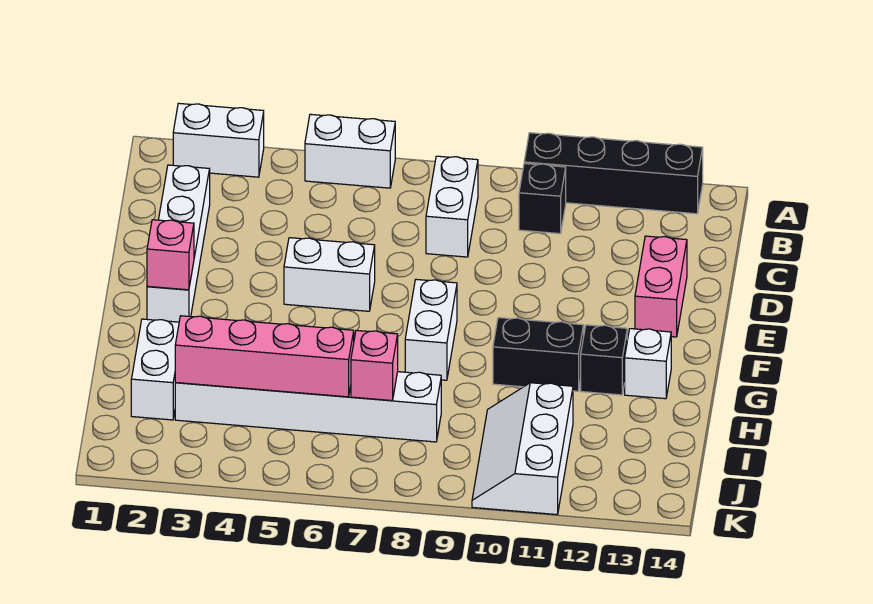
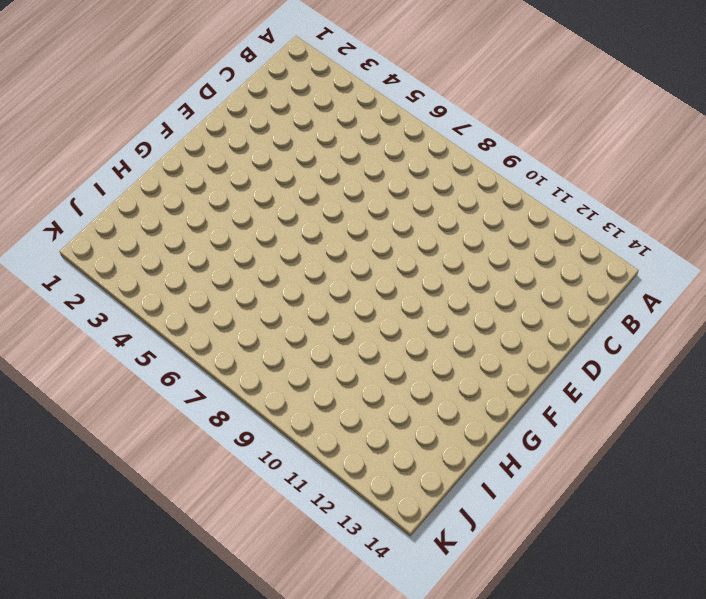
none -> white 1x2 brick [173,103,264,177]
none -> white 1x2 brick [305,114,395,188]
none -> black 1x4 brick [524,133,703,214]

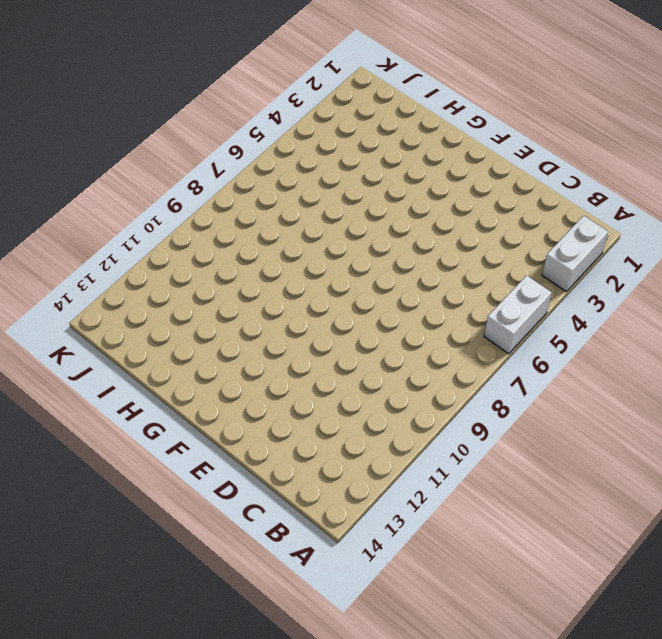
none -> black 1x4 brick [524,133,703,214]
none -> white 1x2 brick [426,156,478,257]
none -> black 1x1 brick [519,164,566,234]

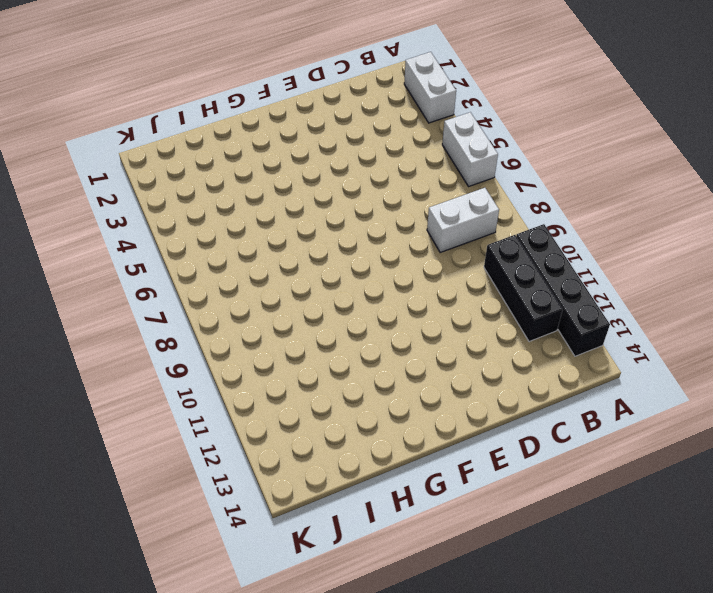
black 1x3 brick [484,235,563,342] -> black 1x1 brick [519,164,566,234]
none -> white 1x4 brick [147,165,210,322]
none -> pink 1x2 brick [635,236,687,337]
none -> white 1x2 brick [284,238,375,311]

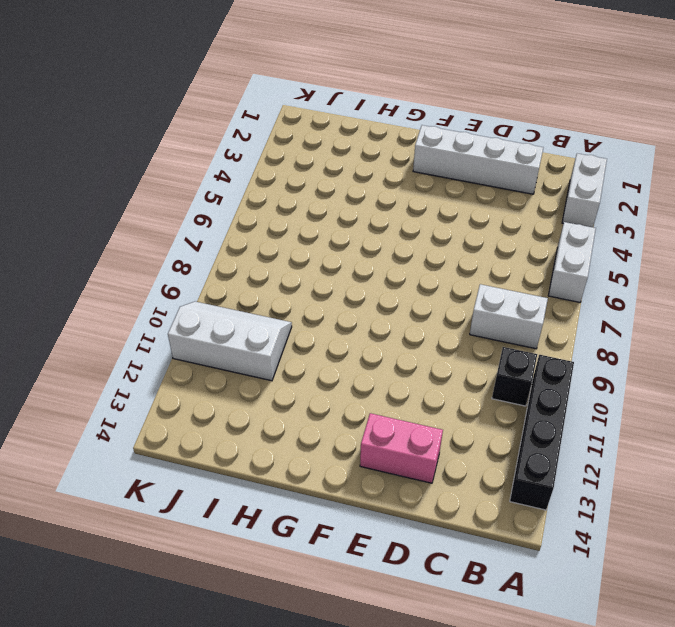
none -> white 1x2 brick [284,238,375,311]
none -> white 1x2 brick [405,279,457,380]
none -> black 1x2 brick [493,318,584,391]

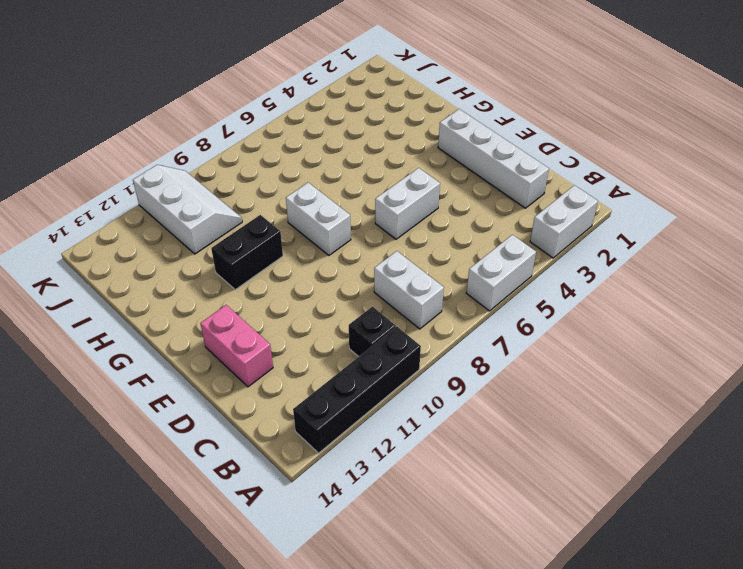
none -> black 1x1 brick [581,325,627,395]
none -> white 1x1 brick [625,329,671,399]
none -> white 1x2 brick [131,319,179,420]

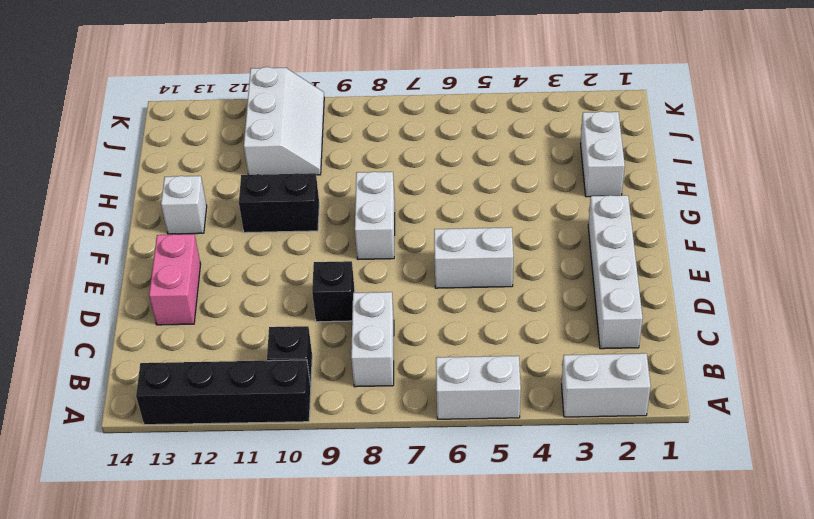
black 1x1 brick [312,261,355,322] -> black 1x1 brick moved to [581,325,627,395]
none -> white 1x6 brick [175,372,441,442]
none -> pink 1x1 brick [147,220,194,290]
none -> pink 1x4 brick [175,316,354,397]

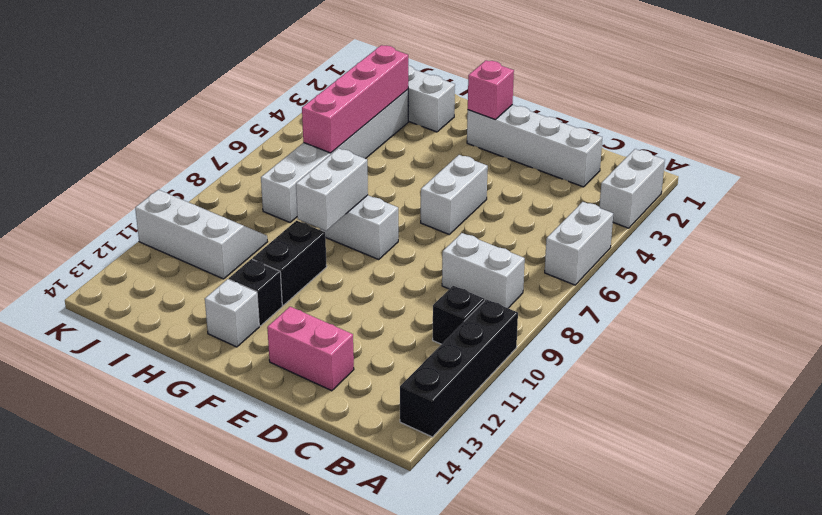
white 1x2 brick [296,148,368,231] -> none
none -> pink 1x1 brick [351,330,398,401]

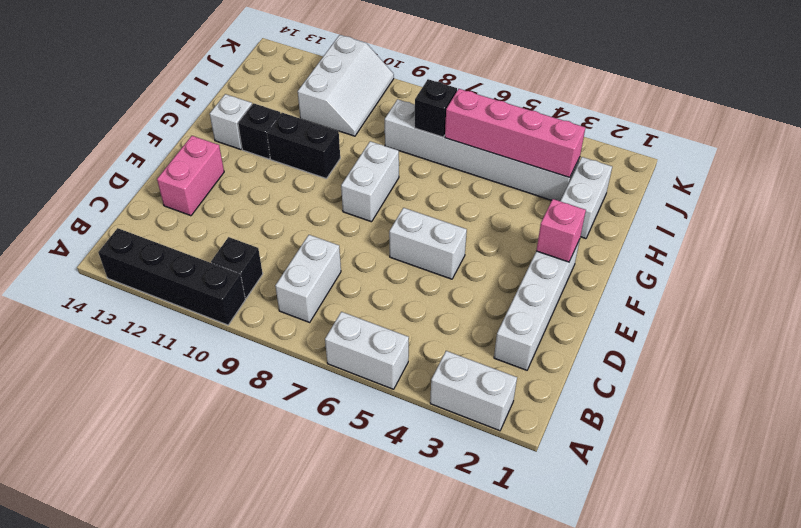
black 1x1 brick [415,79,457,137] -> pink 1x1 brick [351,330,398,401]

